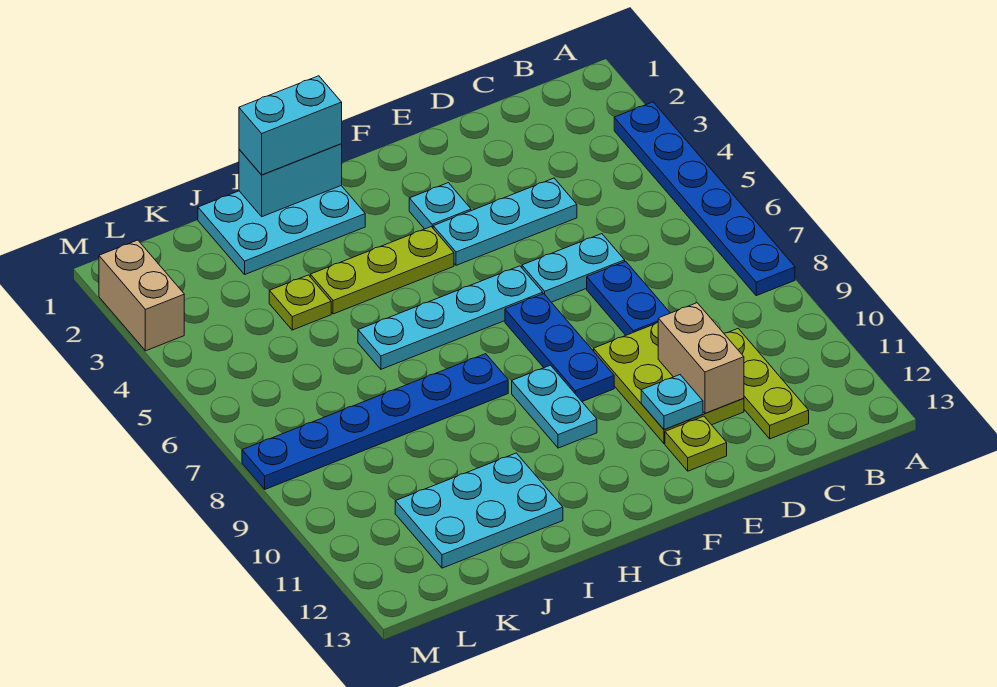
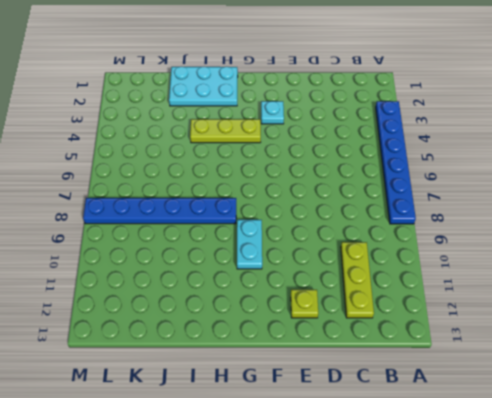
none -> cyan 1x3 plate [433,178,577,265]
none -> cyan 1x2 plate [522,234,625,302]
none -> blue 1x2 plate [587,261,670,335]

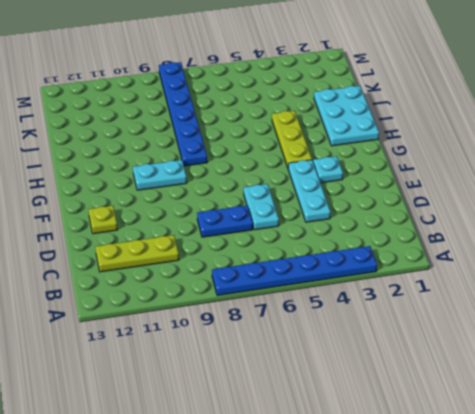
none -> lime 2x3 plate [594,322,744,443]
none -> cyan 1x4 plate [358,266,543,369]
none -> blue 1x3 plate [505,294,614,401]

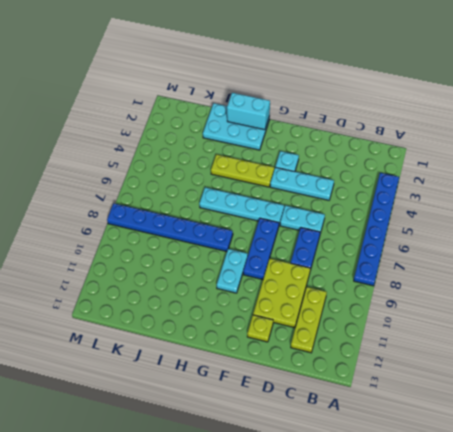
none -> cyan 2x3 plate [395,453,563,568]
none -> lime 1x1 plate [269,275,331,330]
none -> tan 1x2 brick [99,240,184,351]

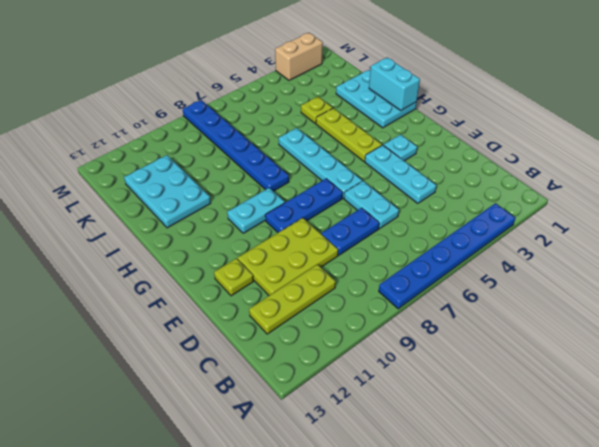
none -> tan 1x2 brick [658,303,744,413]
none -> cyan 1x1 plate [641,375,703,429]
none -> cyan 1x2 brick [239,76,342,175]

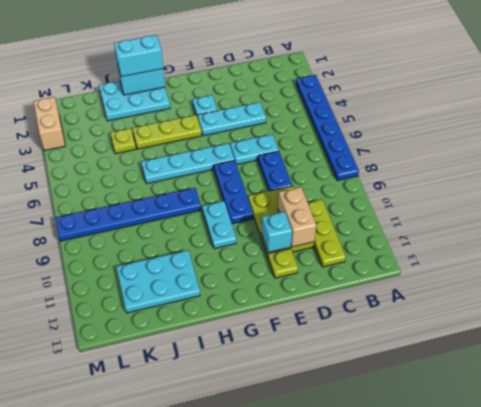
cyan 1x1 brick [261,212,292,252] -> cyan 1x1 plate [641,375,703,429]

